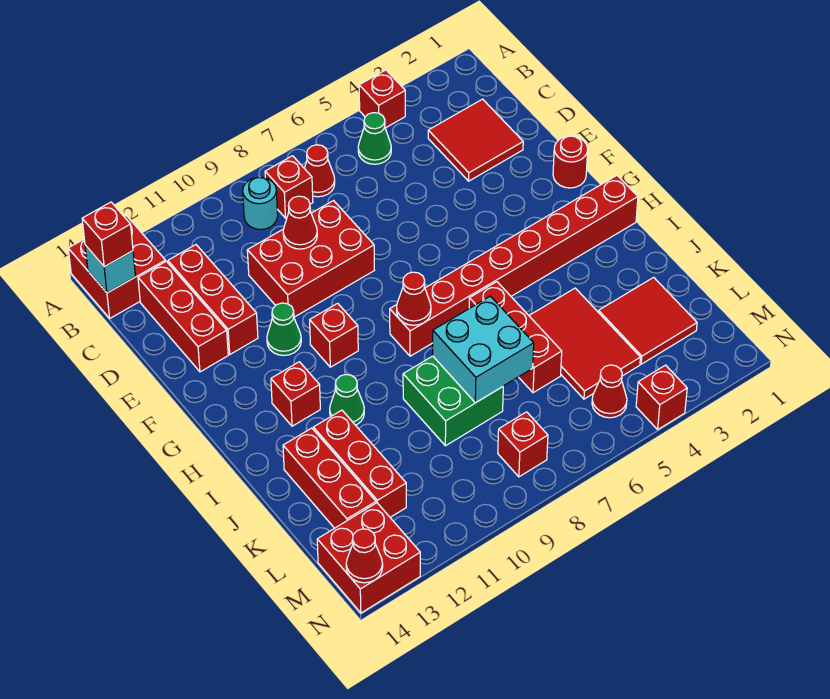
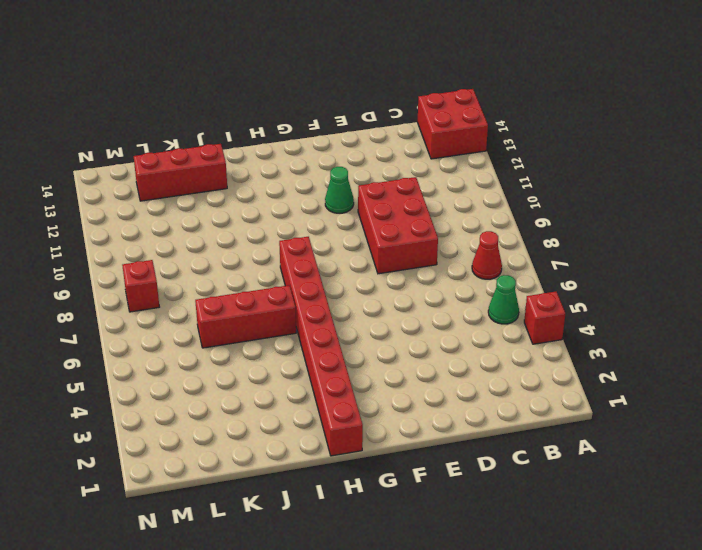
none -> red 1x1 brick [265,156,313,218]
none -> cyan 1x1 round brick [243,177,278,230]
none -> red 2x2 tile [428,99,523,181]
none -> red 1x3 brick [168,245,258,354]

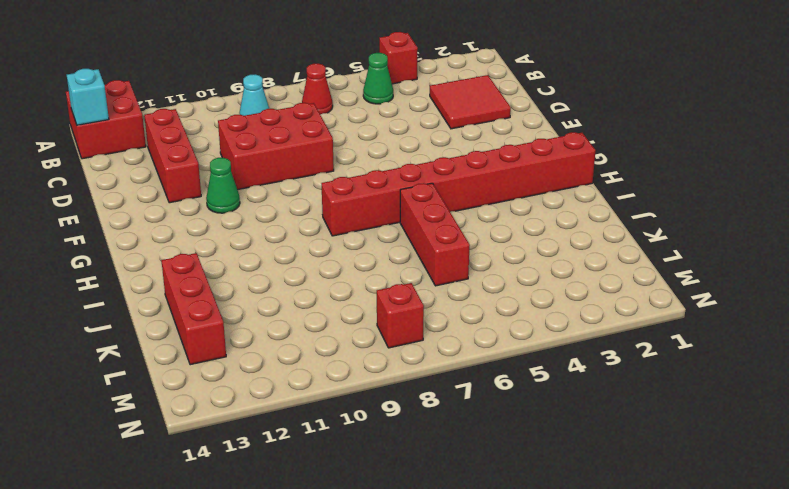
cyan 1x1 cone [240,74,269,116] -> cyan 1x1 round brick [243,177,278,230]
none -> red 1x1 brick [265,156,313,218]
none -> red 1x3 brick [138,261,228,372]
none -> red 1x1 round brick [553,136,588,188]
none -> red 1x1 brick [310,303,358,367]

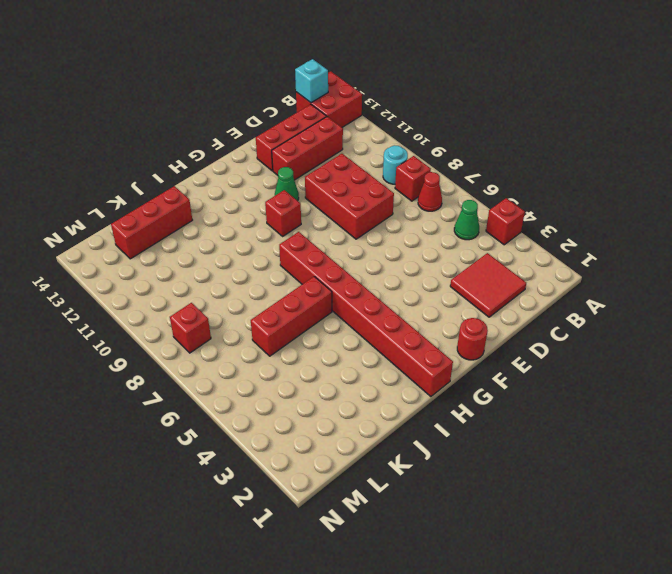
none -> red 1x1 brick [271,362,320,426]
none -> green 1x1 cone [330,375,364,425]
none -> red 2x3 tile [529,288,640,399]
none -> green 2x2 brick [403,356,503,446]

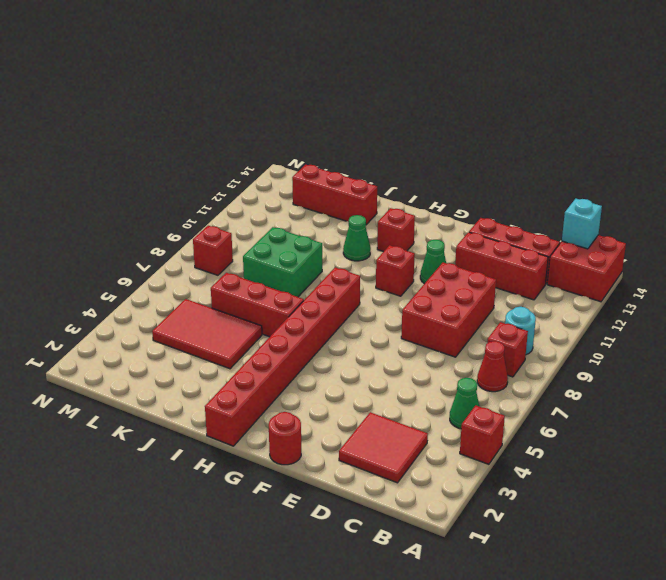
none -> red 1x3 brick [313,410,406,517]
none -> red 2x2 tile [598,277,697,364]
none -> red 1x1 cone [592,365,627,418]
none -> red 2x2 brick [317,503,420,613]

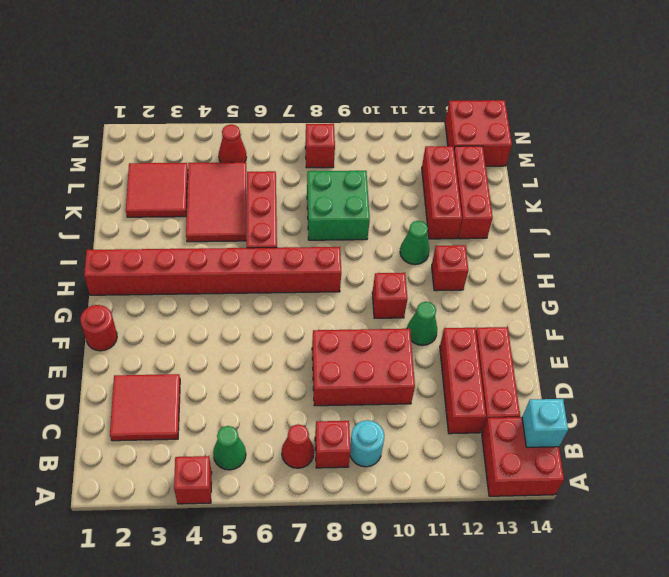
none -> red 1x1 brick [636,365,687,429]
none -> red 1x1 cone [283,196,317,249]
none -> red 1x1 cone [397,272,431,325]
none -> cyan 2x2 brick [433,296,534,403]

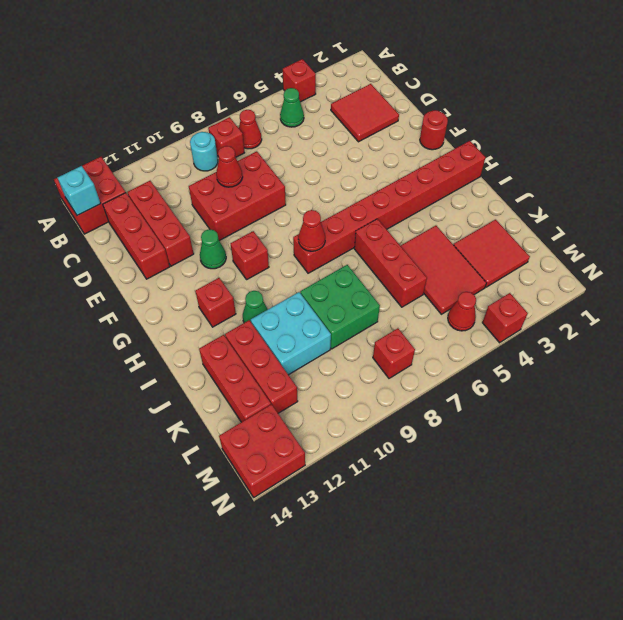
cyan 2x2 brick [251,292,331,375] -> cyan 2x2 brick moved to [433,296,534,403]
none -> red 1x1 cone [346,529,383,583]
none -> red 1x1 brick [82,202,133,267]

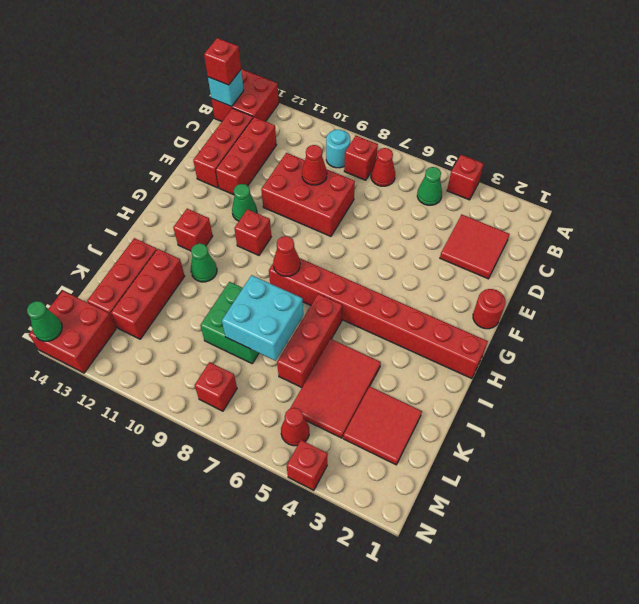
green 1x1 cone [27,301,62,341] -> red 1x1 cone [346,529,383,583]

